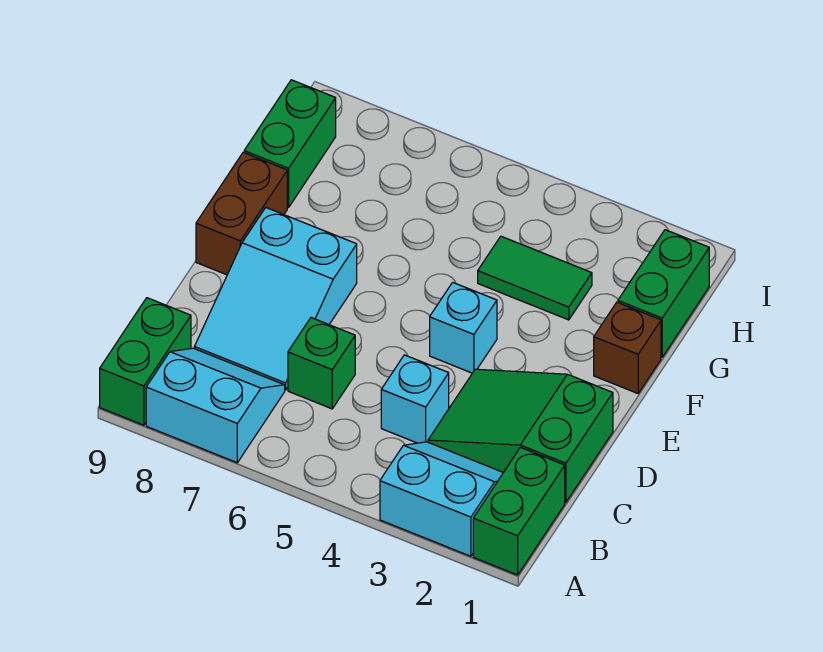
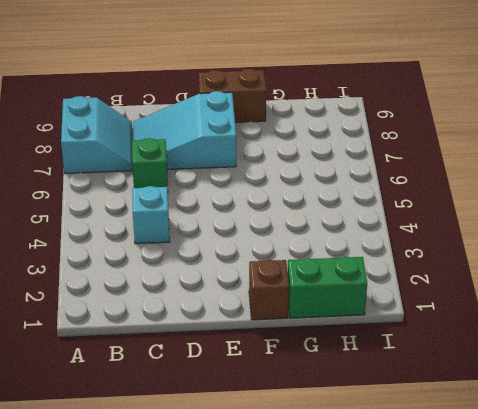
none -> green 1x2 brick [473,447,565,575]
none -> cyan 2x2 slope [380,442,503,556]
none -> green 1x2 brick [100,298,191,425]

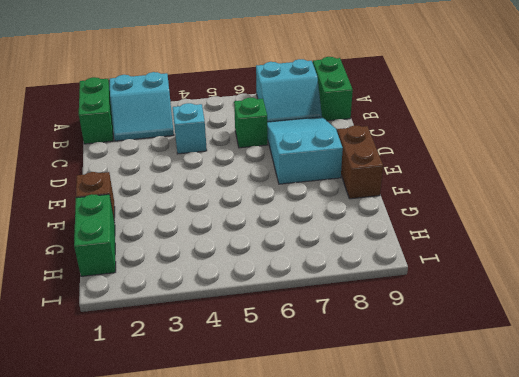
none -> green 2x3 slope [428,369,613,502]
none -> cyan 1x1 brick [430,282,497,373]
none -> green 1x2 tile [478,236,592,320]

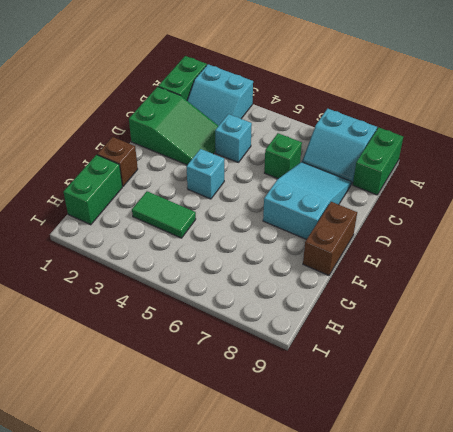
none -> green 1x2 brick [244,80,336,208]

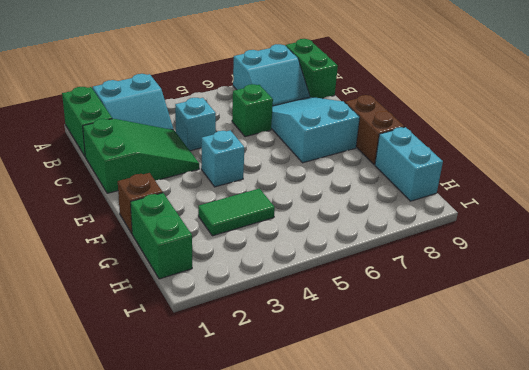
cyan 1x2 brick [375,127,443,201] -> green 1x2 brick [244,80,336,208]

